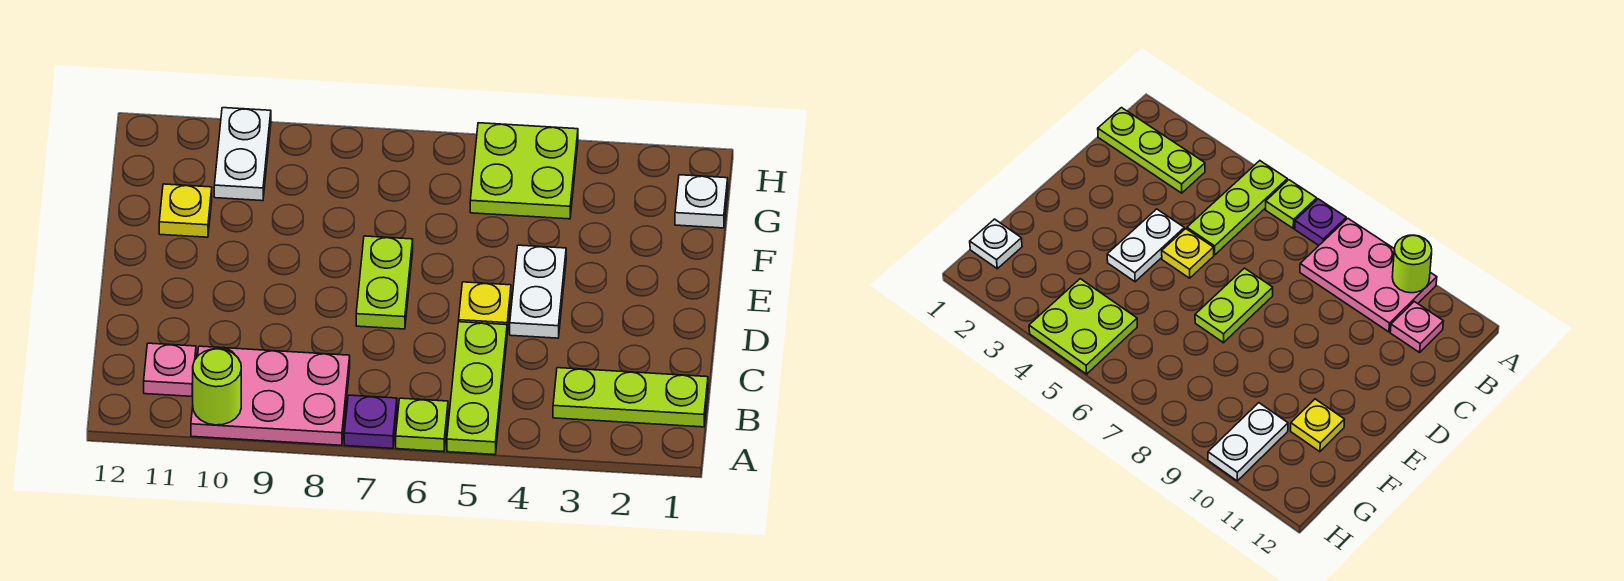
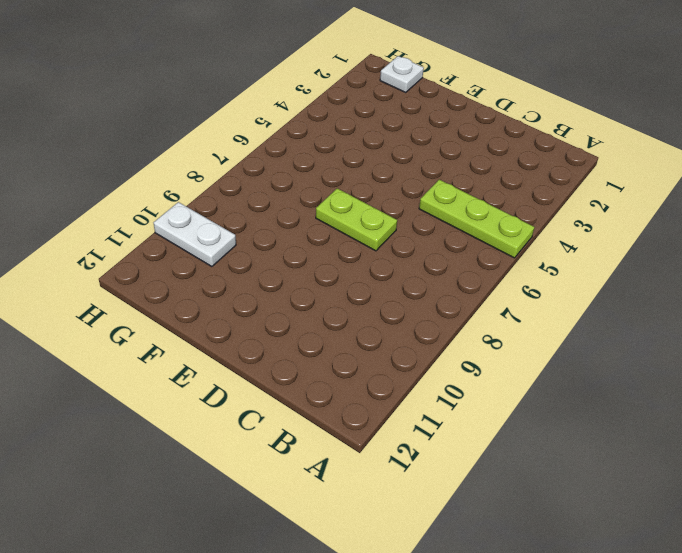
none -> lime 1x1 plate [396,398,448,452]
none -> purple 1x1 plate [344,395,397,448]
none -> pink 2x3 plate [191,346,350,445]

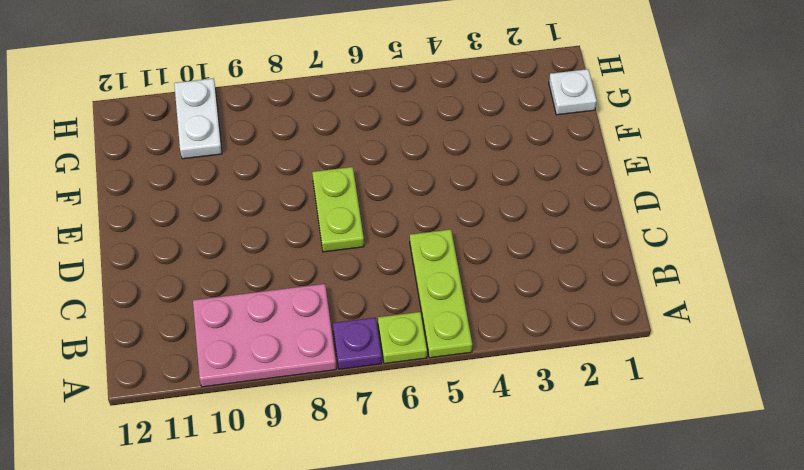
none -> lime 1x3 plate [553,368,708,427]
none -> pink 1x1 plate [144,343,196,396]
none -> white 1x2 plate [510,245,566,338]

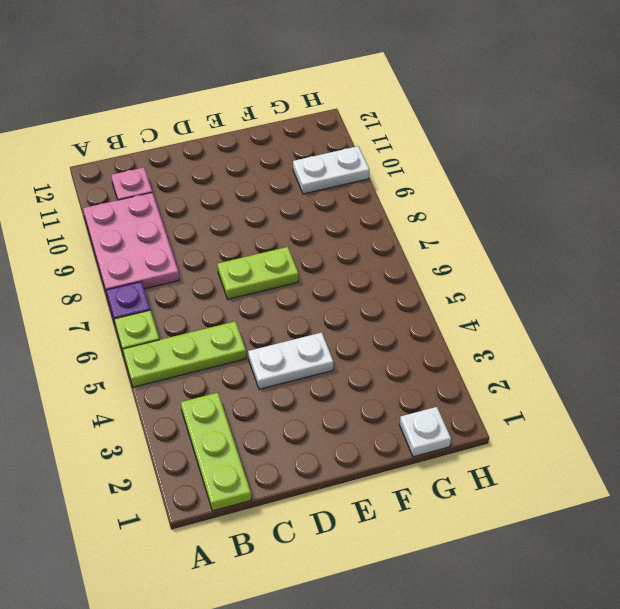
none -> yellow 1x1 plate [459,282,511,333]
none -> yellow 1x1 plate [159,184,212,237]
none -> lime 2x2 plate [470,123,578,219]

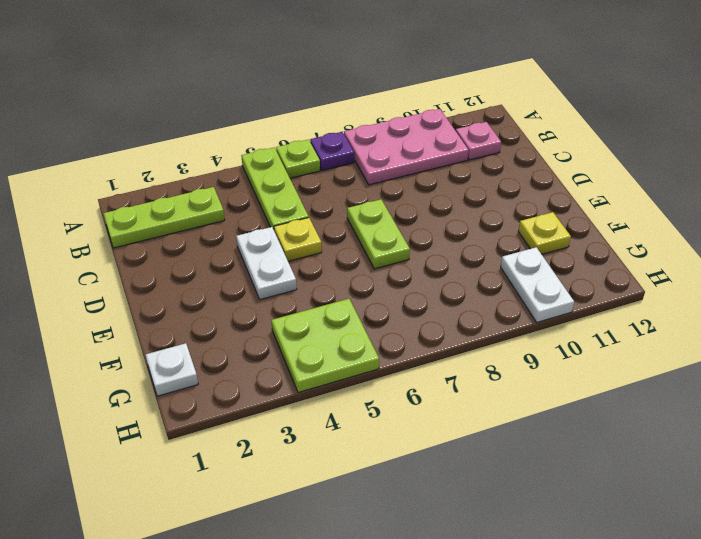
none -> lime 1x1 round brick [193,349,241,425]

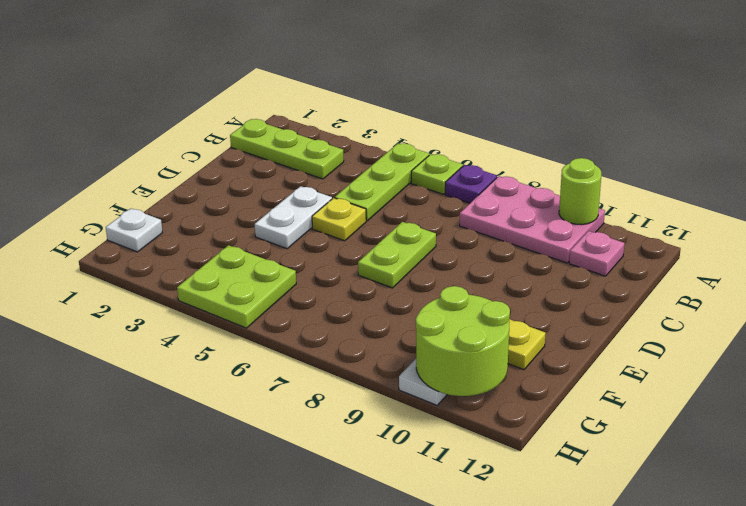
lime 2x2 round brick [416,286,510,396] -> none

